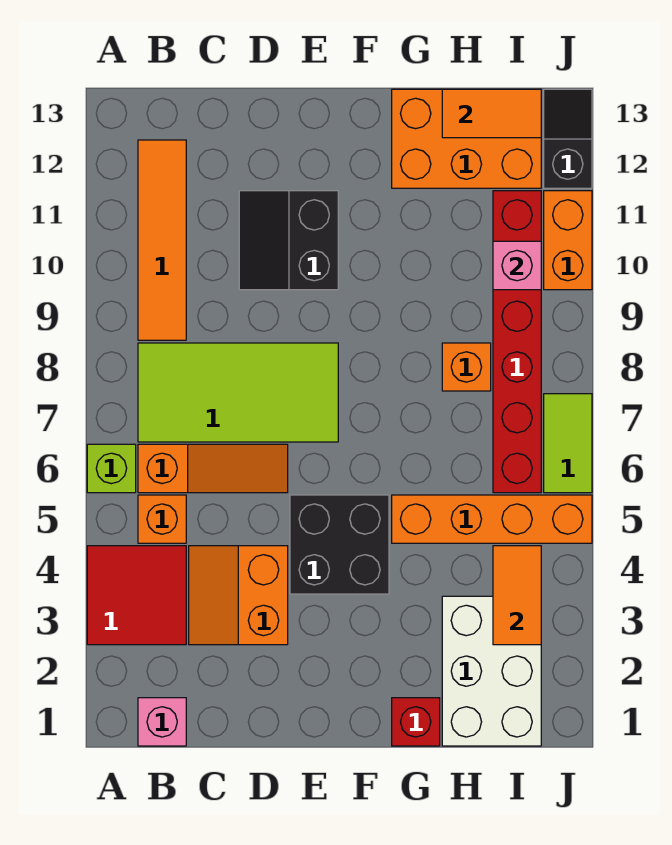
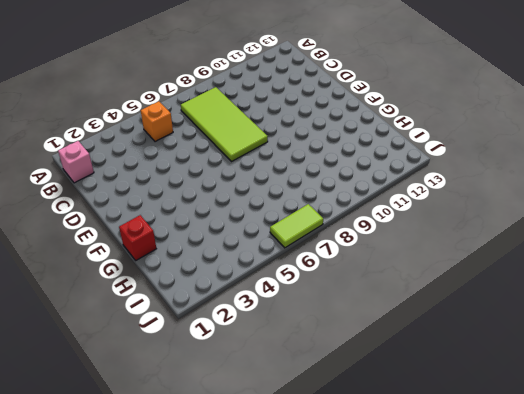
none -> red 2x2 tile [87,546,186,645]
none -> lime 1x1 brick [87,444,136,493]
none -> orange 1x3 slope [138,444,288,493]

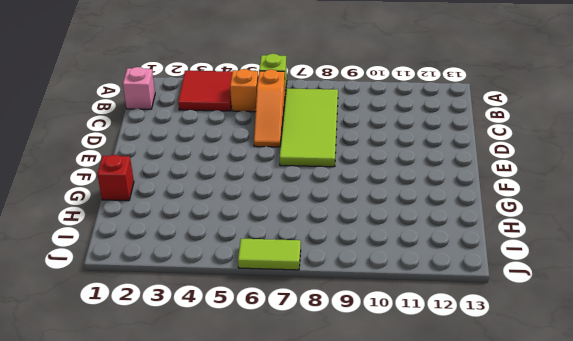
none -> orange 1x4 tile [138,140,186,340]
none -> orange 2x2 slope [189,546,288,645]
none -> black 2x2 slope [239,191,338,290]

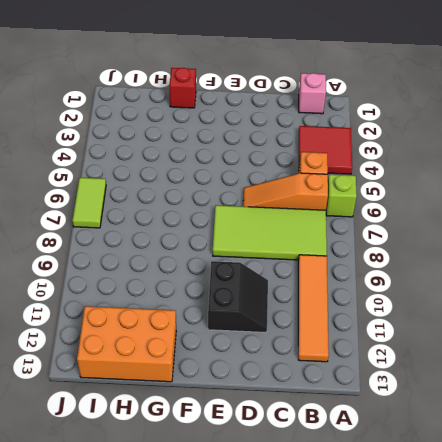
none -> orange 2x2 slope [189,546,288,645]
none -> black 2x2 brick [290,495,389,594]
none -> orange 1x4 brick [392,495,592,543]

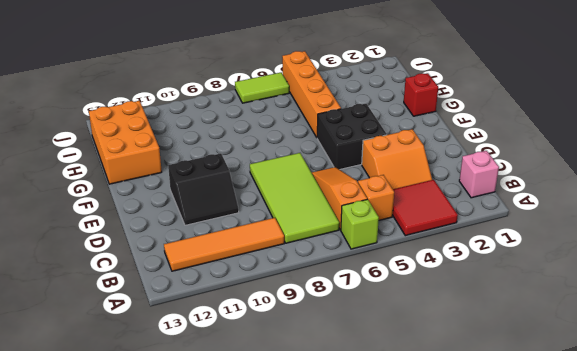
none -> white 2x3 brick [442,596,541,746]
none -> orange 1x1 brick [442,343,491,391]
none -> red 1x6 brick [493,191,541,493]

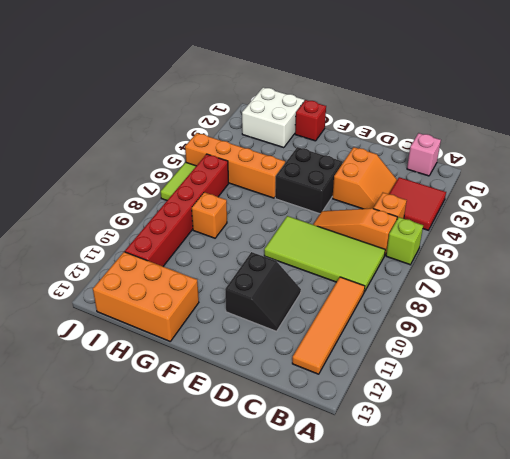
white 2x2 brick [242,87,304,148] -> white 2x3 brick [442,596,541,746]
none -> orange 1x2 brick [544,191,592,290]
none -> black 1x2 slope [544,89,592,188]
none -> orange 1x2 tile [442,89,541,138]

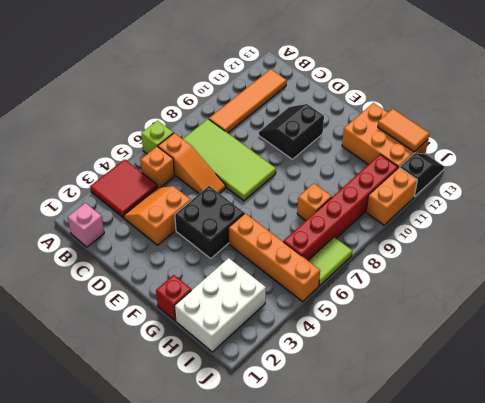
none -> orange 1x2 tile [493,546,541,645]
none -> pink 1x1 brick [493,241,541,290]

